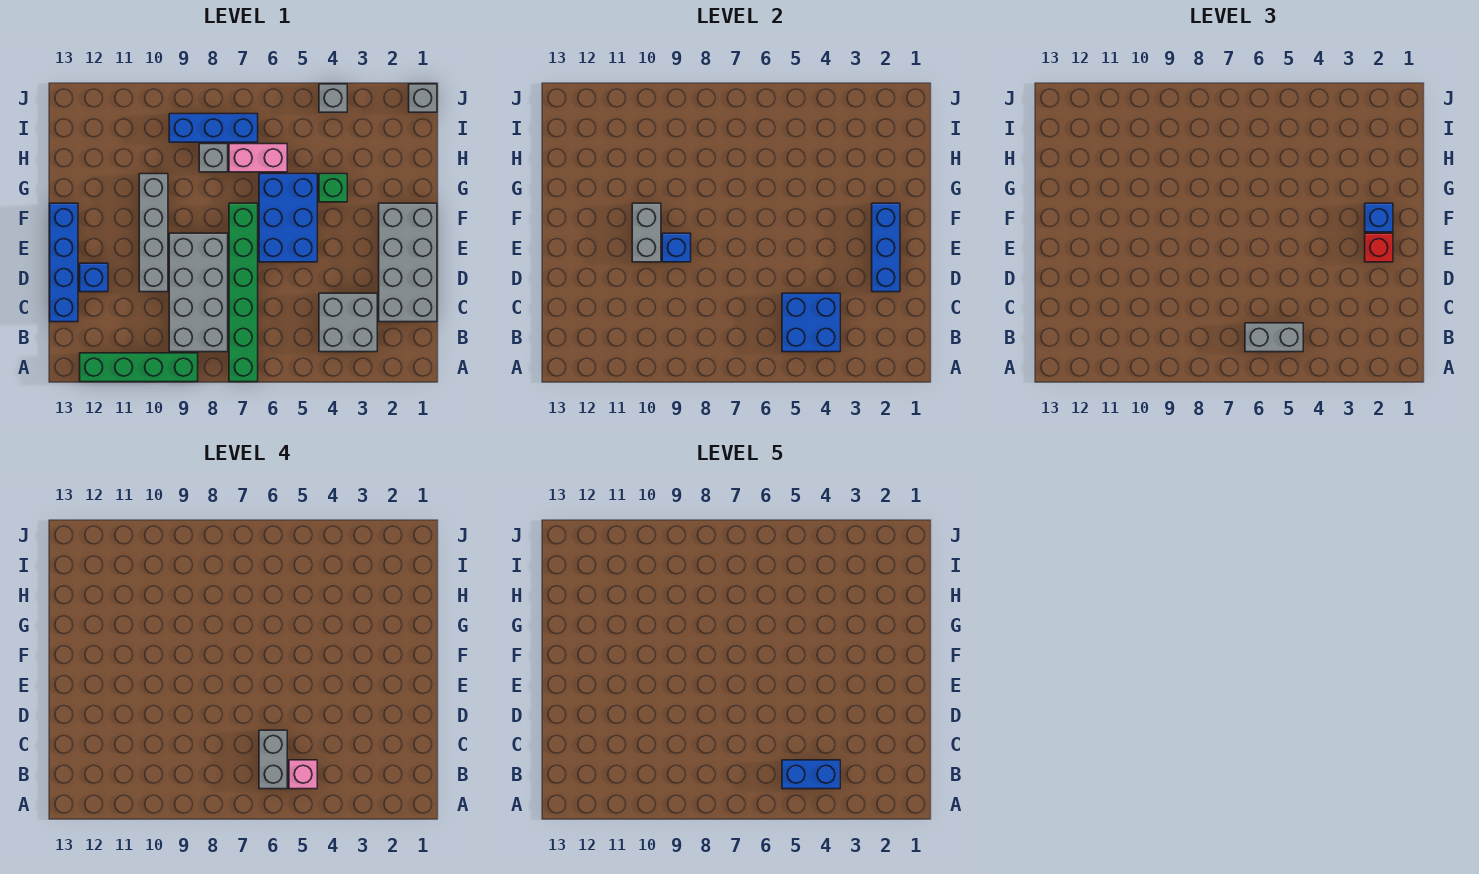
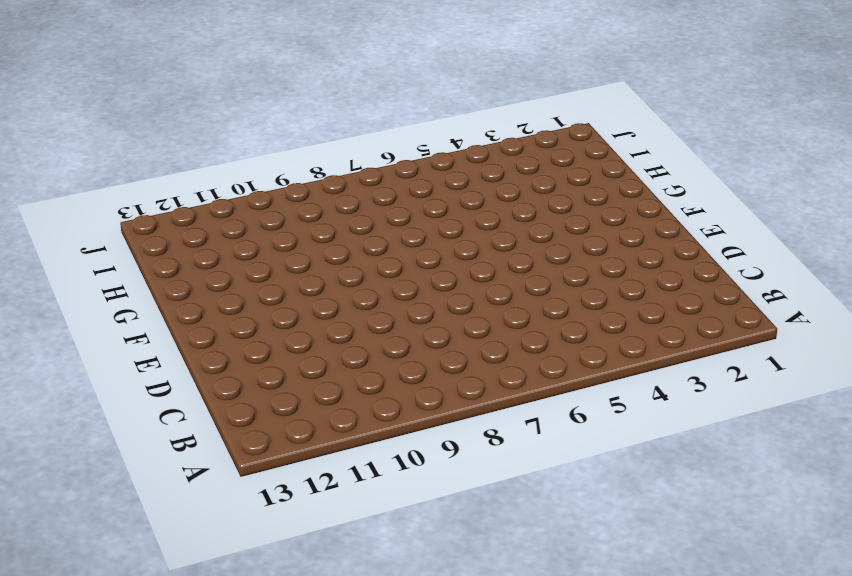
none -> green 1x6 brick [229,203,258,382]
none -> green 1x4 brick [80,353,198,382]
none -> grey 2x2 brick [319,293,377,352]

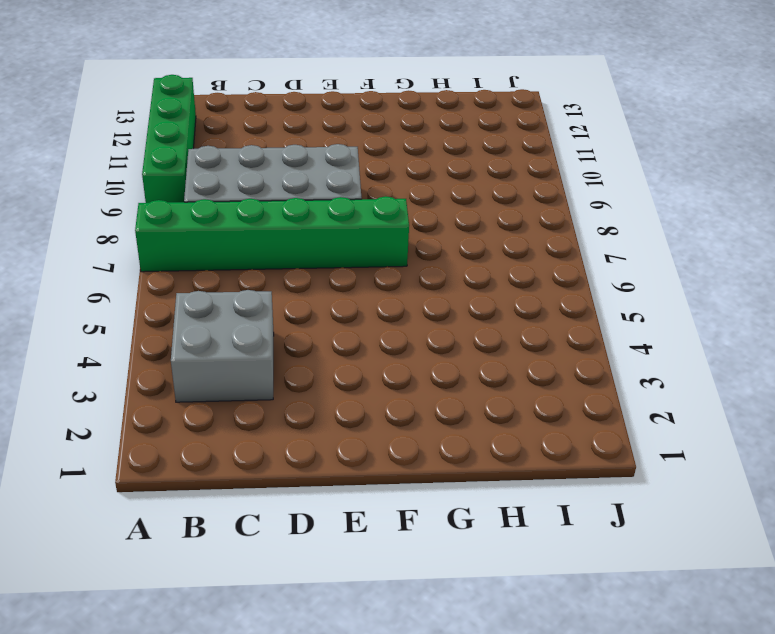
none -> grey 2x4 brick [379,203,437,322]
none -> blue 1x4 brick [50,203,78,322]
none -> grey 1x4 brick [139,174,168,292]

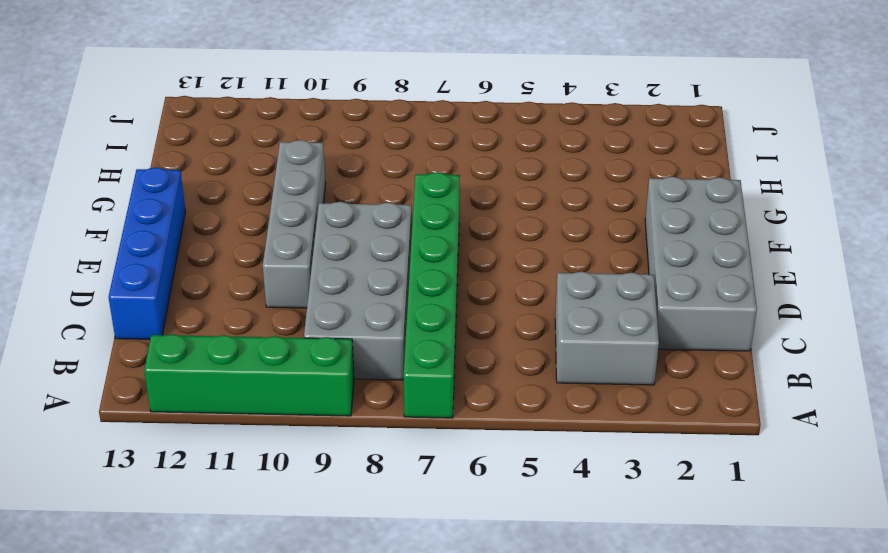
none -> blue 1x1 brick [80,263,108,292]
none -> blue 2x3 brick [259,174,317,262]
none -> green 1x1 brick [319,174,347,202]

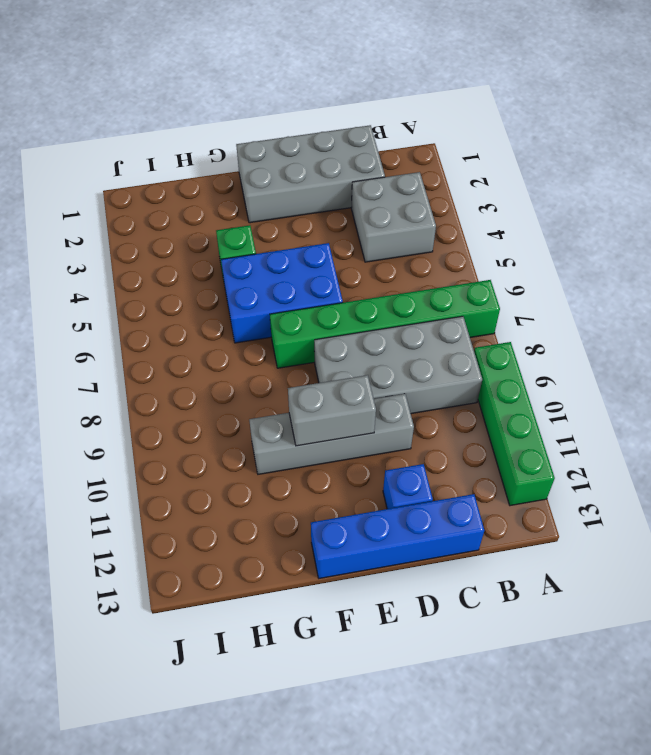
none -> pink 1x2 brick [229,144,287,172]
none -> grey 1x1 brick [199,144,228,172]
none -> blue 1x3 brick [169,114,258,142]

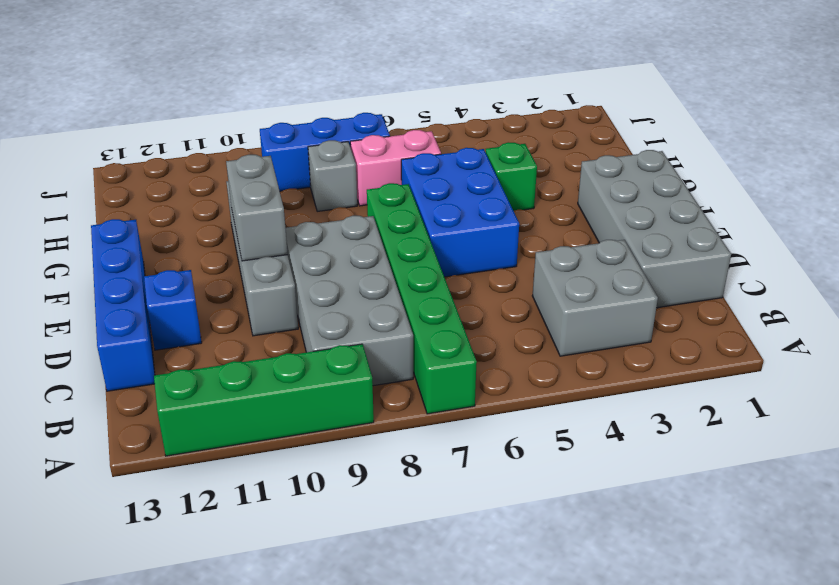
none -> grey 1x1 brick [409,84,437,112]
none -> grey 1x1 brick [319,84,347,112]
none -> blue 2x2 brick [782,293,840,352]

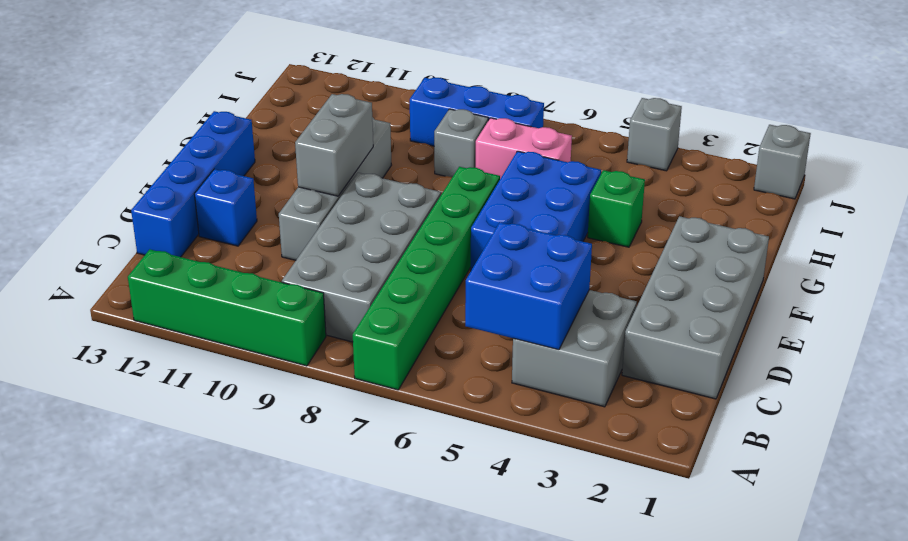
none -> blue 1x3 brick [872,203,900,292]
none -> blue 1x1 brick [662,233,691,262]
none -> grey 1x2 brick [1245,323,1303,352]

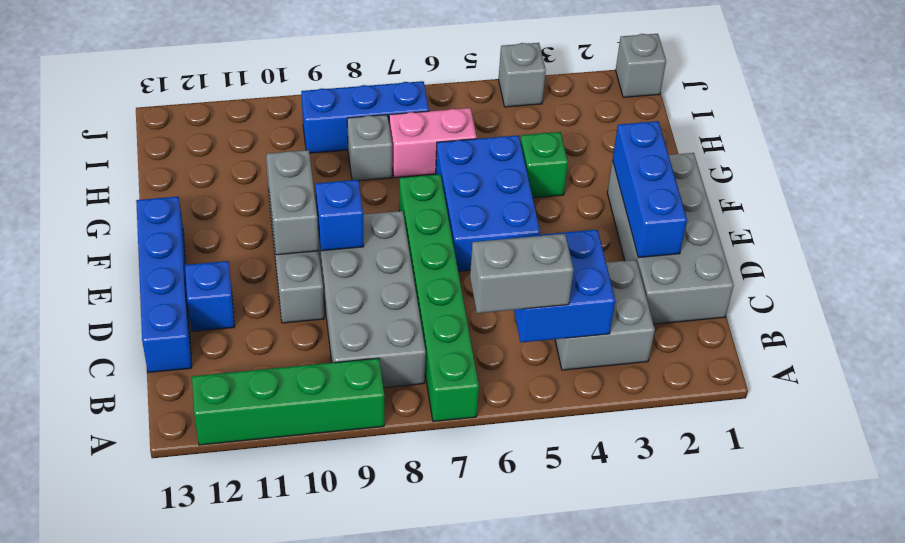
none -> red 1x1 brick [1365,233,1393,262]
none -> blue 1x1 brick [1365,203,1393,232]
none -> pink 1x1 brick [289,760,317,789]

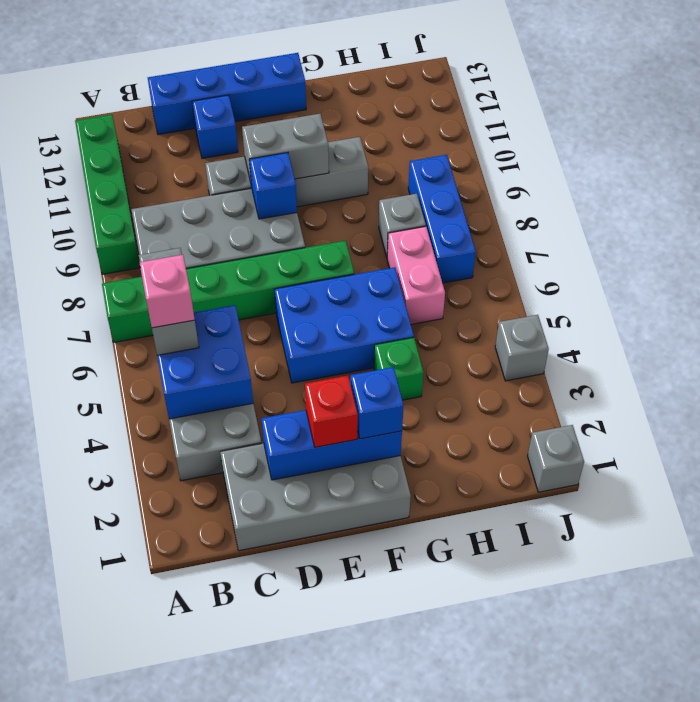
none -> grey 1x2 brick [259,730,287,789]
none -> blue 1x2 brick [782,760,840,789]

